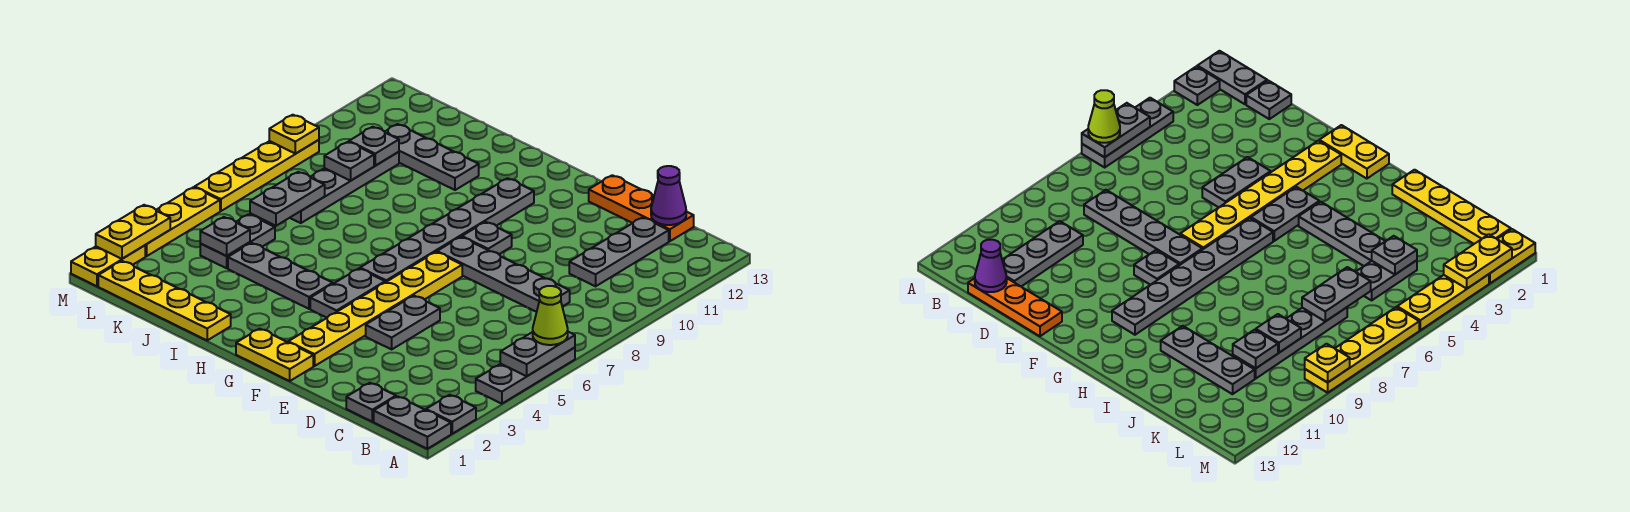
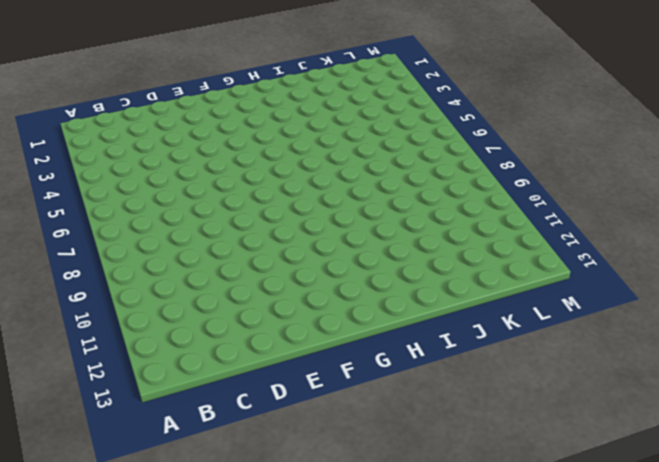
none -> grey 1x2 plate [374,396,451,449]
none -> grey 1x1 plate [426,395,476,434]
none -> grey 1x3 plate [476,348,575,404]
none -> grey 1x1 plate [346,383,396,422]

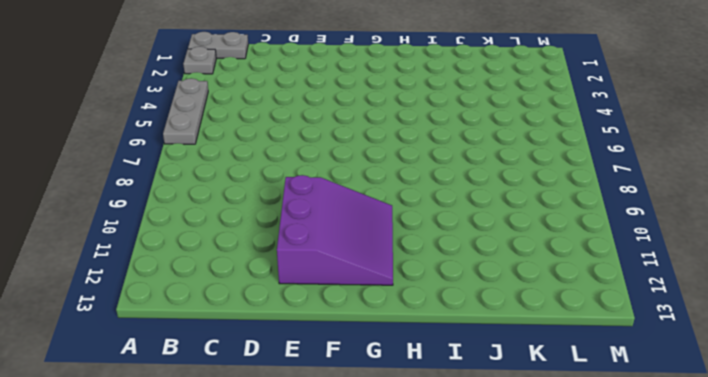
purple 3x3 slope [277,175,393,285] -> grey 1x6 plate [360,178,534,282]
none -> grey 1x1 plate [346,383,396,422]
none -> grey 1x4 plate [437,237,570,312]
none -> grey 1x3 plate [569,217,669,286]
none -> orange 1x3 plate [589,175,694,241]

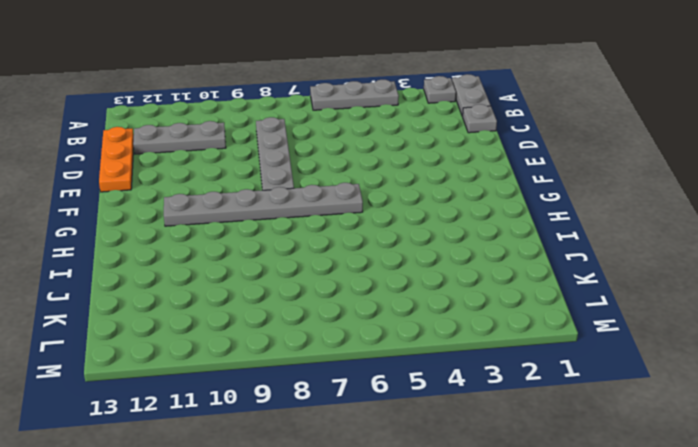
none -> grey 1x2 plate [366,296,440,349]
none -> yellow 1x2 plate [236,329,313,381]
none -> yellow 1x6 plate [288,252,462,366]
none -> grey 1x1 plate [462,222,512,254]

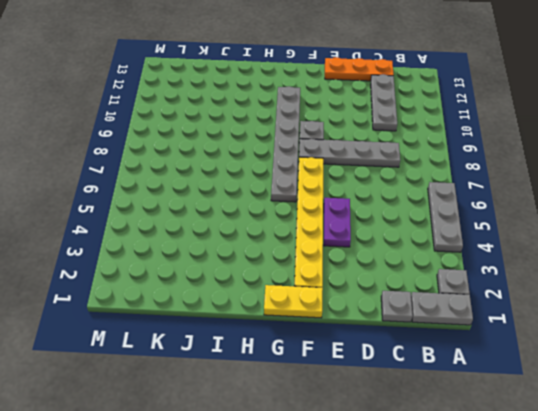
purple 1x2 plate [324,198,351,247] -> grey 1x2 plate [366,296,440,349]
none -> grey 1x2 plate [310,269,385,318]
none -> grey 1x3 plate [228,243,333,309]
none -> yellow 1x4 plate [98,261,231,340]
none -> grey 1x3 plate [385,124,479,190]

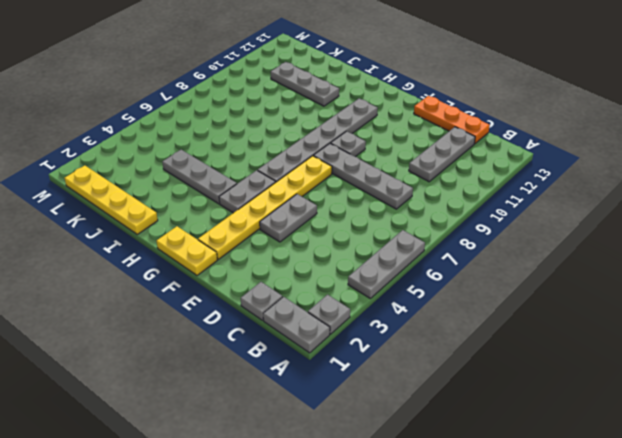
none -> grey 1x2 plate [200,214,275,268]
none -> grey 1x4 plate [290,152,399,223]
none -> yellow 1x2 plate [71,245,145,286]
none -> yellow 1x3 plate [145,187,220,256]

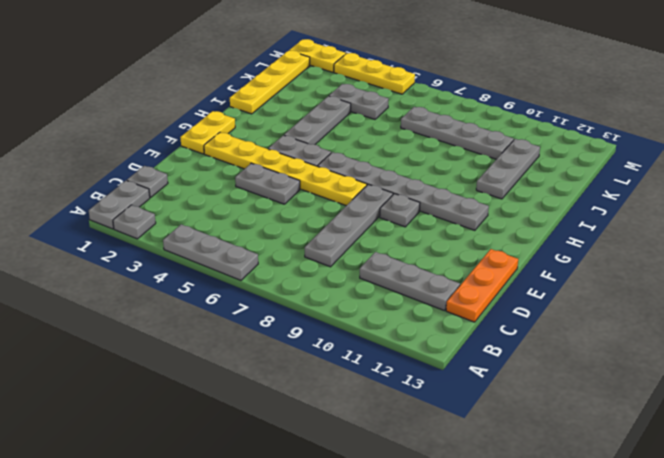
none -> yellow 1x4 plate [195,140,319,211]
none -> grey 1x2 plate [500,332,575,376]
none -> purple 1x1 cone [651,166,686,225]
none -> grey 1x1 plate [200,217,250,256]

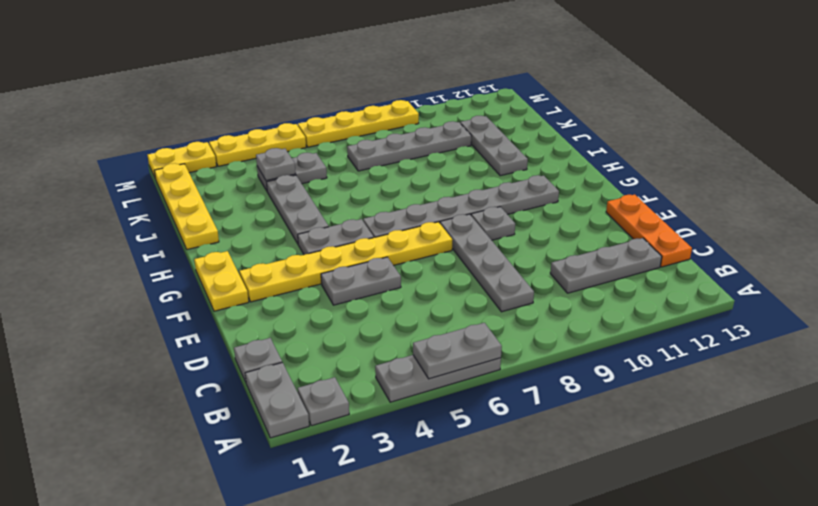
none -> purple 1x1 cone [651,166,686,225]
none -> grey 1x2 plate [250,172,325,226]
none -> grey 1x1 plate [324,142,374,181]
none -> grey 1x1 plate [349,127,399,165]

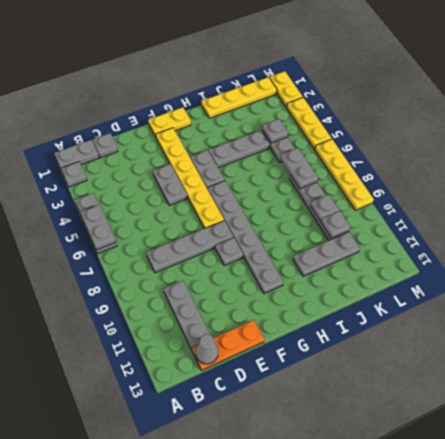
grey 1x1 cone [196,334,218,364] -> purple 1x1 cone [651,166,686,225]
none -> yellow 1x2 plate [96,205,170,259]
none -> yellow 1x1 plate [269,115,319,154]
none -> lime 1x1 cone [533,286,568,345]

